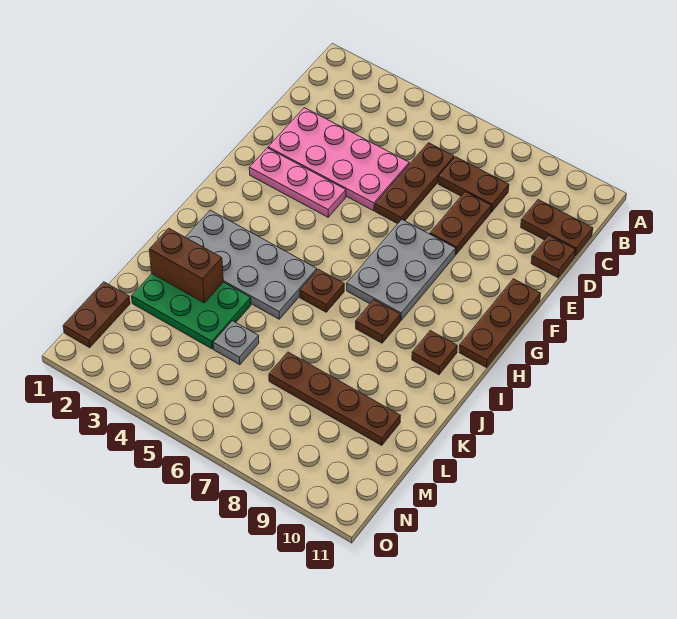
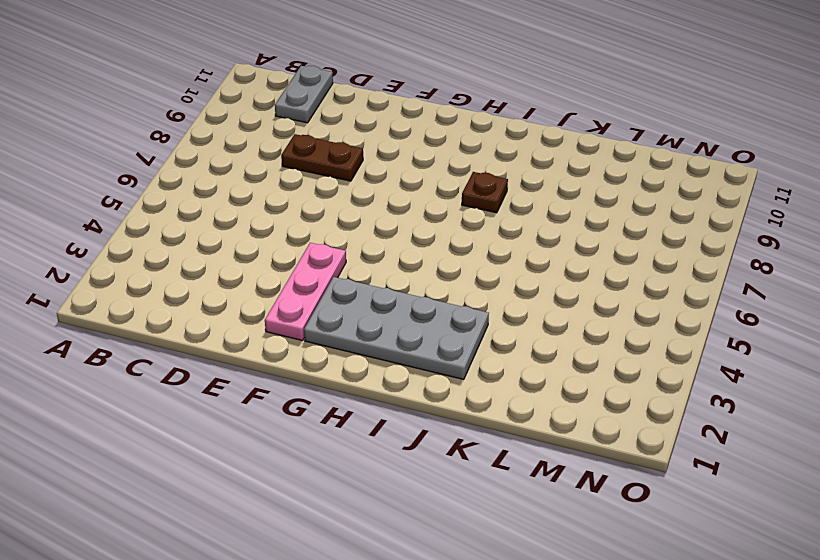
grey 1x2 plate [275,66,333,123] -> brown 1x2 plate [521,200,593,256]
grey 2x4 plate [304,277,489,380] -> grey 2x4 plate turned to [186,210,317,319]
none -> brown 1x3 plate [375,143,454,224]
none -> brown 1x2 plate [438,157,509,212]
none -> pink 2x4 plate [268,108,409,211]

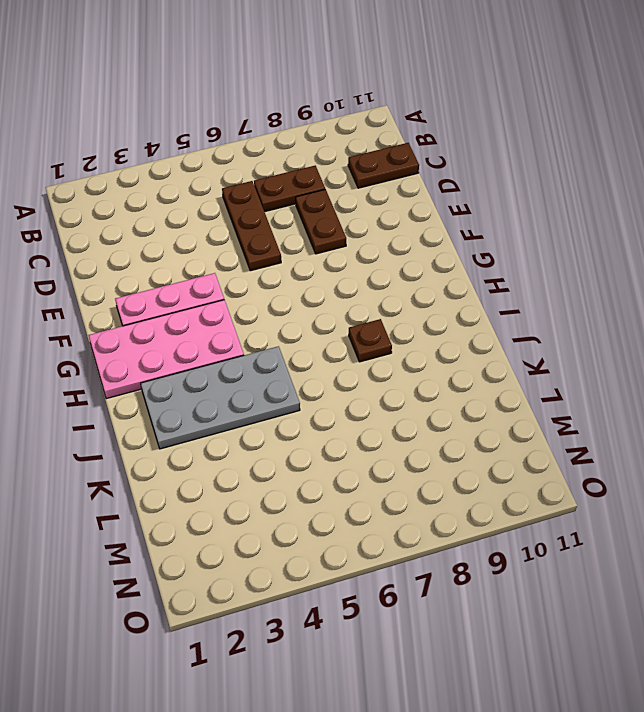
pink 2x4 plate [89,300,244,399] -> pink 2x4 plate moved to [268,108,409,211]
none -> brown 1x1 plate [531,236,576,278]
none -> grey 2x3 plate [347,219,456,321]
none -> brown 1x3 plate [459,279,541,367]

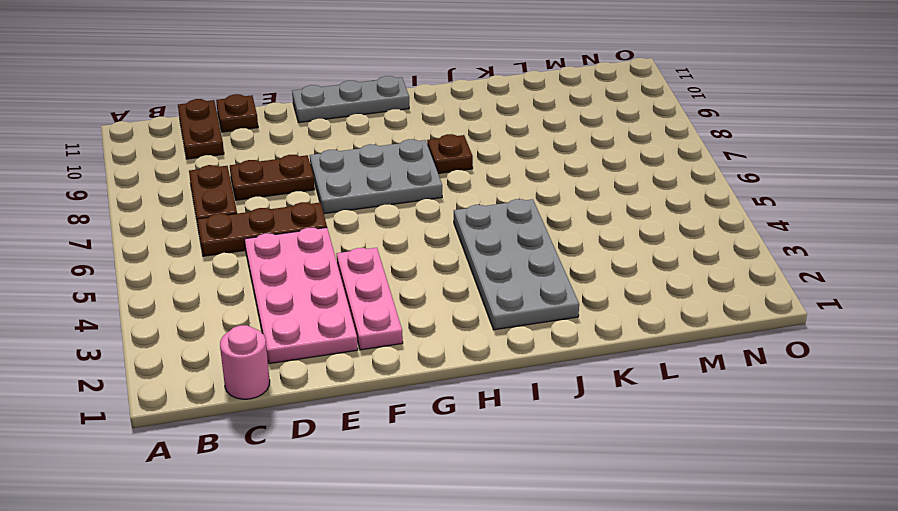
pink 1x1 round brick [220,325,270,399] -> none
grey 1x3 plate [292,76,409,123] -> brown 1x3 plate [459,279,541,367]
none -> brown 1x1 plate [300,269,344,312]
none -> brown 1x1 plate [412,331,457,375]
none -> green 2x3 plate [132,274,251,349]

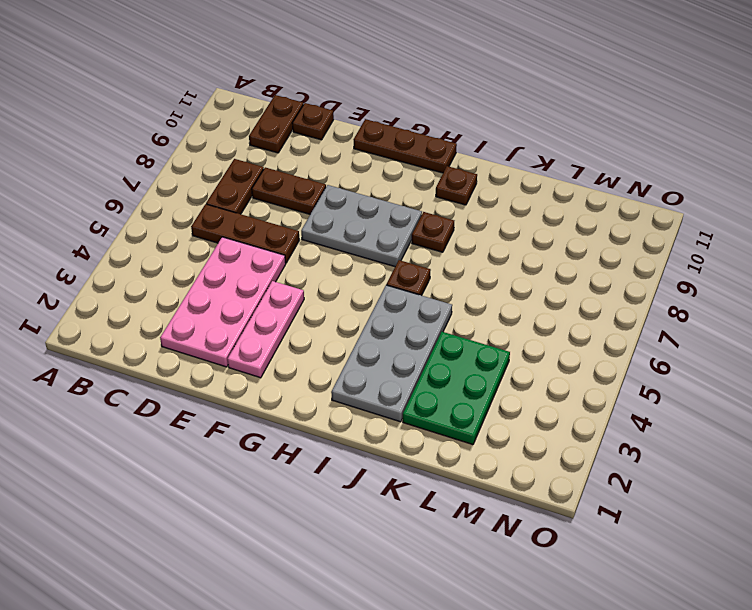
none -> grey 1x1 plate [213,321,259,365]
none -> brown 1x4 plate [269,352,400,445]
none -> brown 1x2 plate [63,282,130,348]

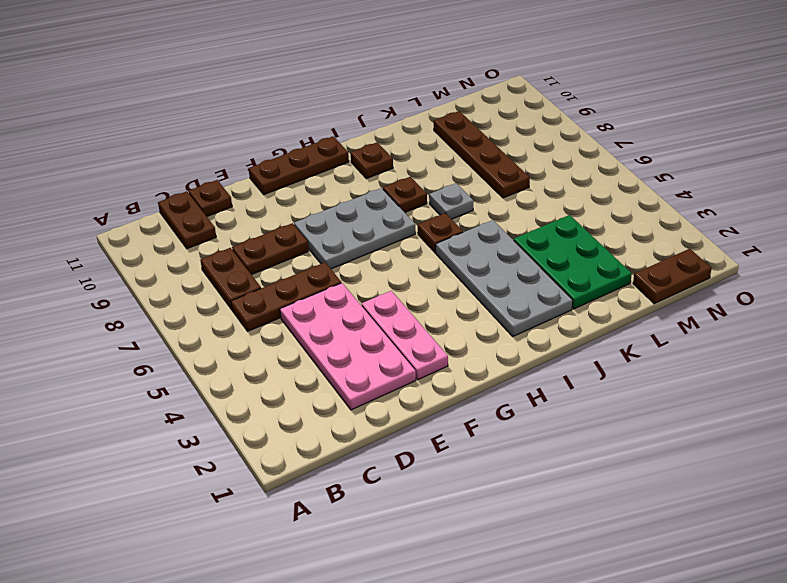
grey 1x1 plate [429,183,474,219] -> grey 1x1 plate moved to [213,321,259,365]
none -> brown 1x2 brick [149,228,223,303]

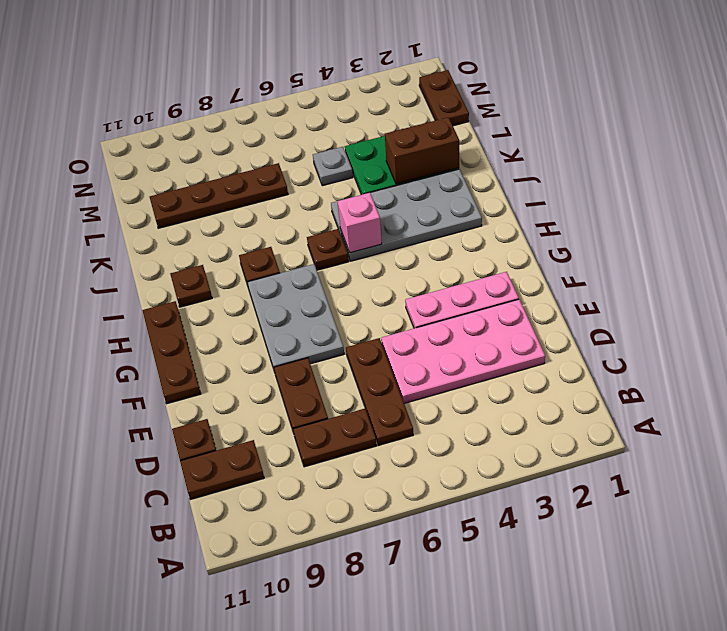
pink 1x1 brick [337,193,382,253] -> none

